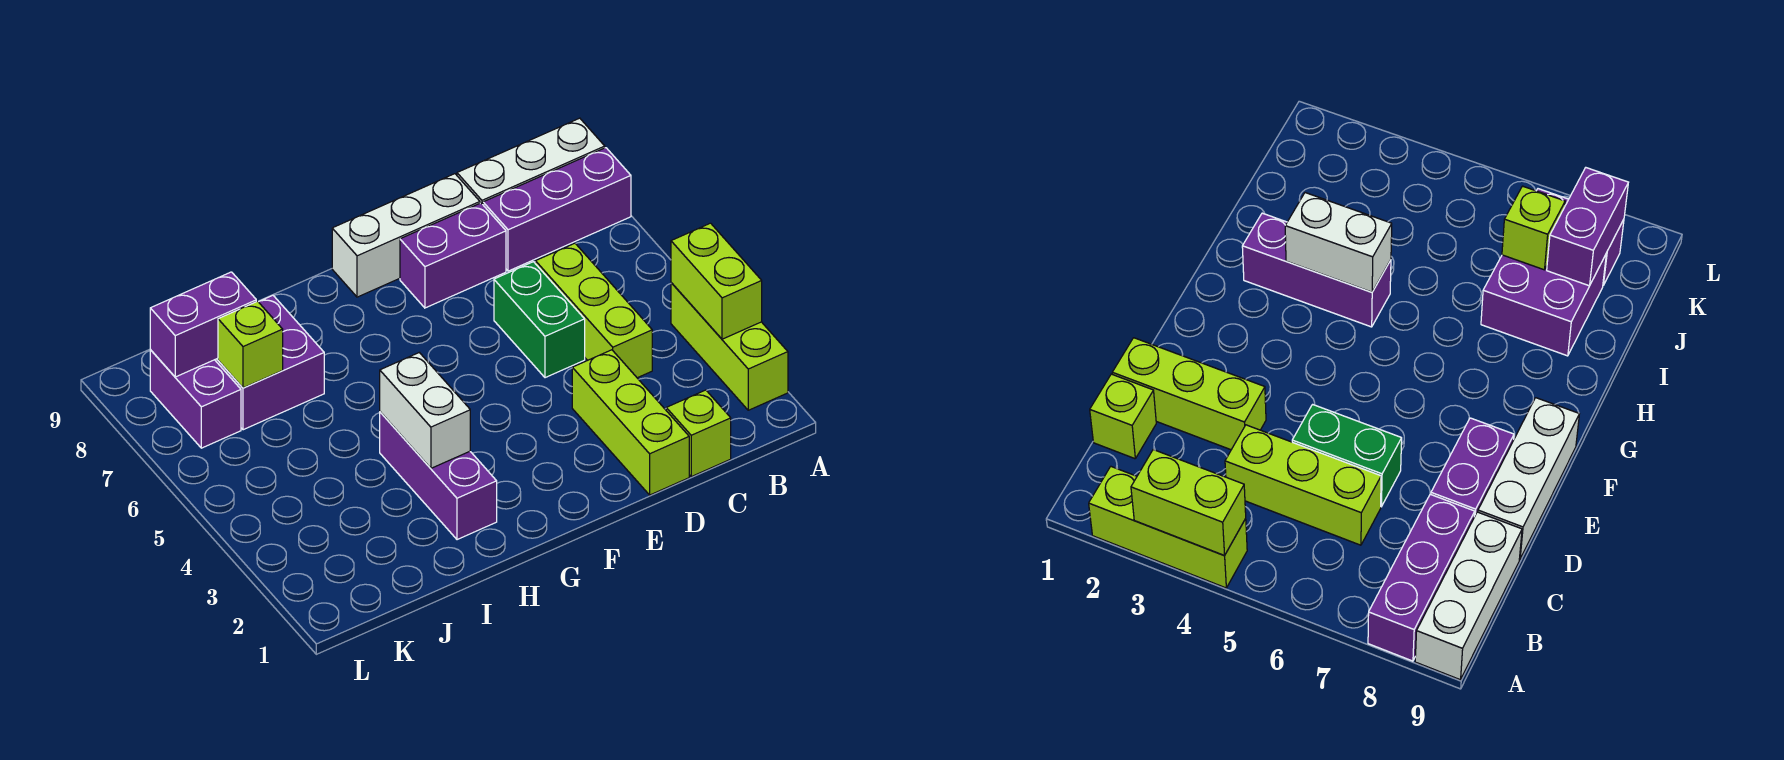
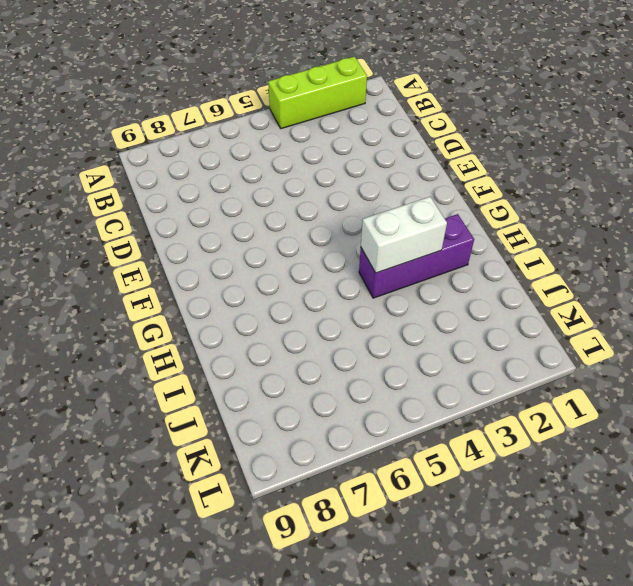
none -> purple 1x3 brick [483,148,631,271]
none -> white 1x3 brick [457,118,605,204]
none -> lime 1x1 brick [666,390,731,477]

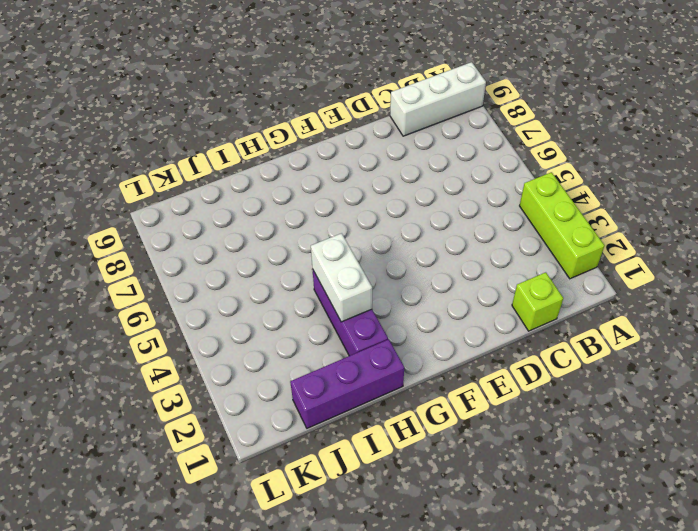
purple 1x3 brick [290,339,404,428] -> purple 1x3 brick moved to [483,148,631,271]
none -> lime 1x3 brick [535,243,652,378]
none -> lime 1x3 brick [572,350,689,495]
none -> green 1x2 brick [494,262,585,378]

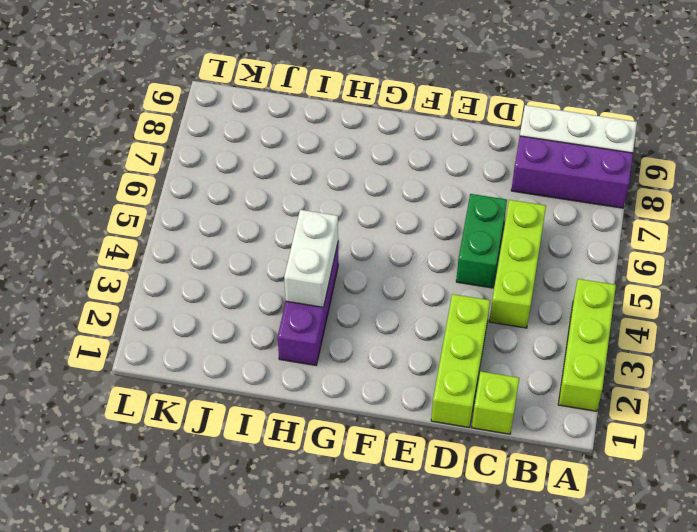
none -> purple 1x2 brick [400,203,506,308]
none -> white 1x3 brick [332,174,480,297]
none -> purple 2x2 brick [215,295,324,430]

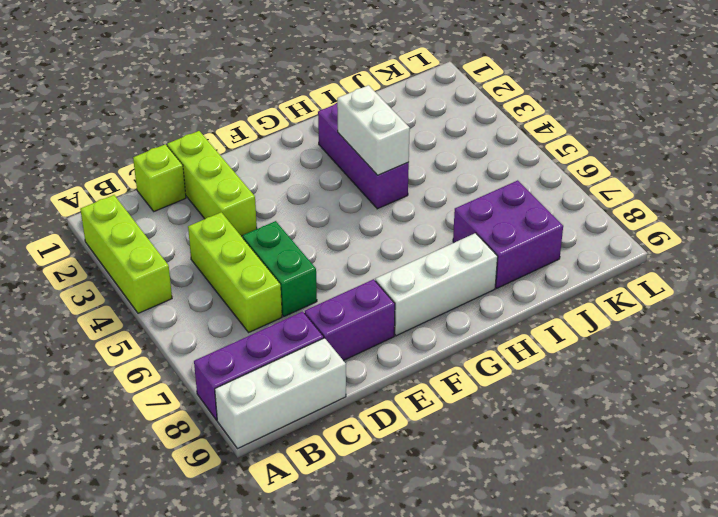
white 1x3 brick [375,233,498,336] -> white 1x3 brick moved to [332,174,480,297]
none -> purple 1x2 brick [150,350,241,448]
none -> lime 1x2 brick [671,223,762,339]
none -> lime 1x1 brick [218,301,283,388]

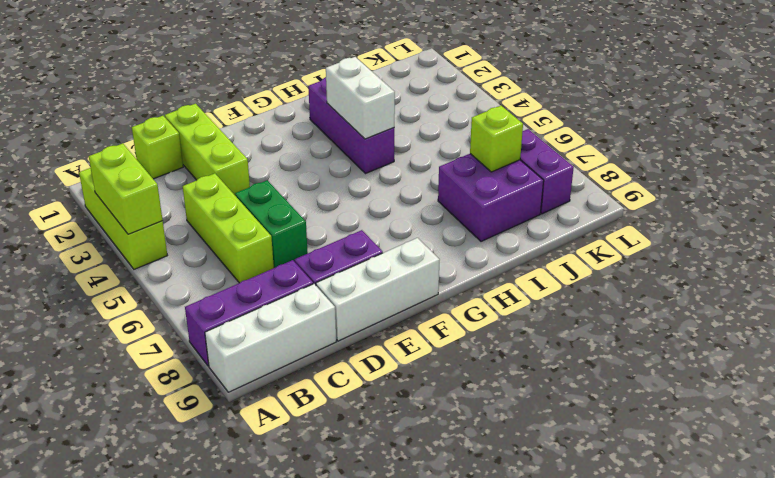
none -> purple 1x2 brick [150,272,256,377]

